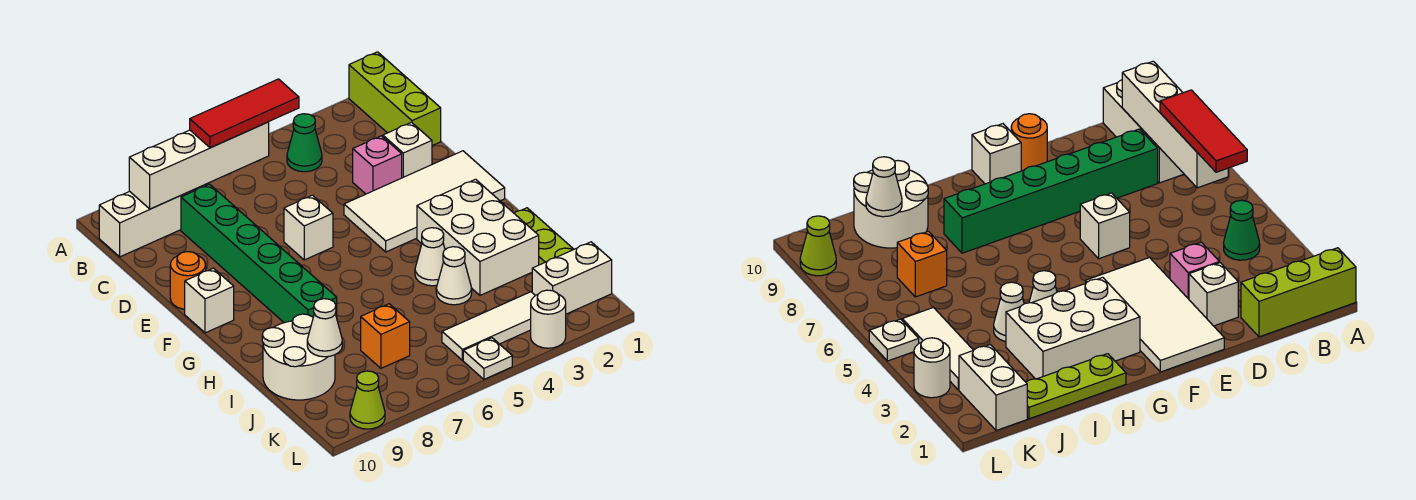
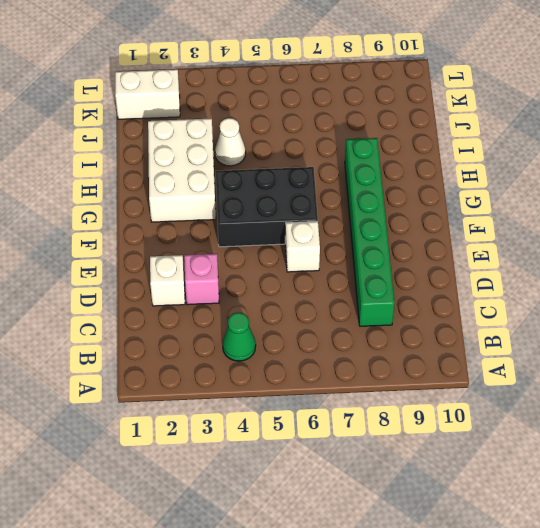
black 2x3 brick [216,167,318,247] -> white 2x4 tile [344,151,505,252]
none -> lime 1x3 brick [349,52,441,146]
none -> white 1x3 brick [99,183,209,257]
none -> orange 1x1 round brick [170,252,206,309]

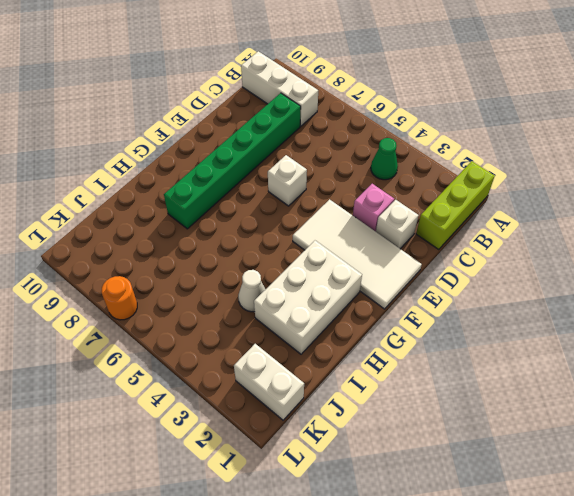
orange 1x1 round brick [101,276,137,320] -> orange 1x1 round brick moved to [170,252,206,309]
none -> white 1x1 brick [185,268,234,333]
none -> lime 1x3 plate [514,208,574,265]
none -> white 1x1 cone [415,228,445,286]

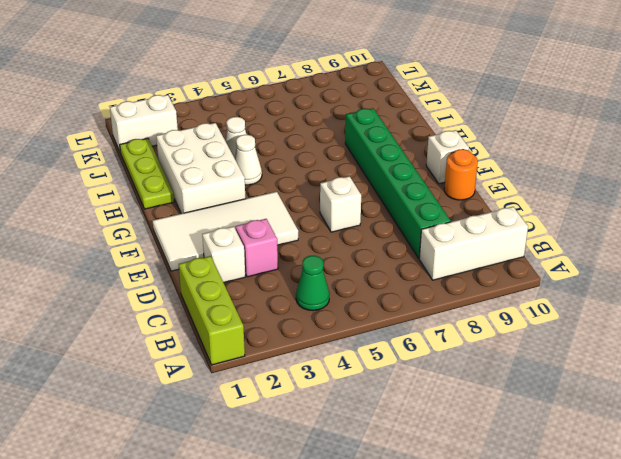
none -> white 2x2 round brick [262,314,335,400]
none -> orange 1x1 brick [361,304,410,368]
none -> white 1x3 tile [442,292,535,360]

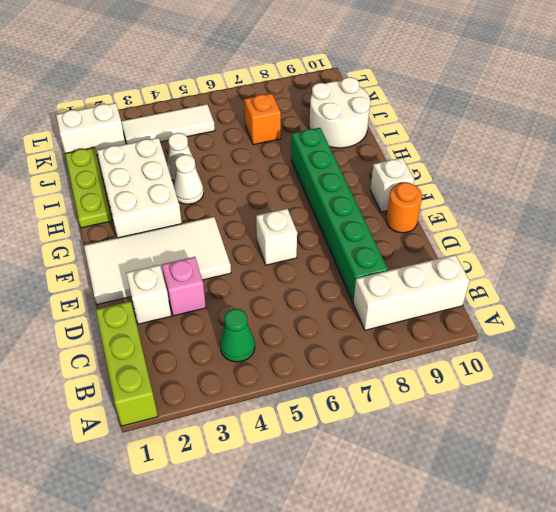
none -> white 1x1 round brick [531,290,566,348]
none -> white 1x1 plate [463,338,512,379]
none -> lime 1x1 cone [350,371,385,429]

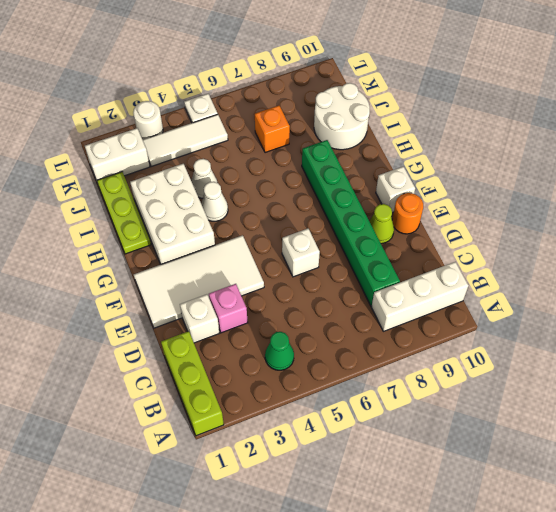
lime 1x1 cone [369,204,394,244] -> lime 1x1 cone moved to [350,371,385,429]
none -> white 1x4 brick [129,122,269,209]
none -> white 1x1 cone [307,299,342,357]
none -> red 1x3 tile [190,79,299,148]

